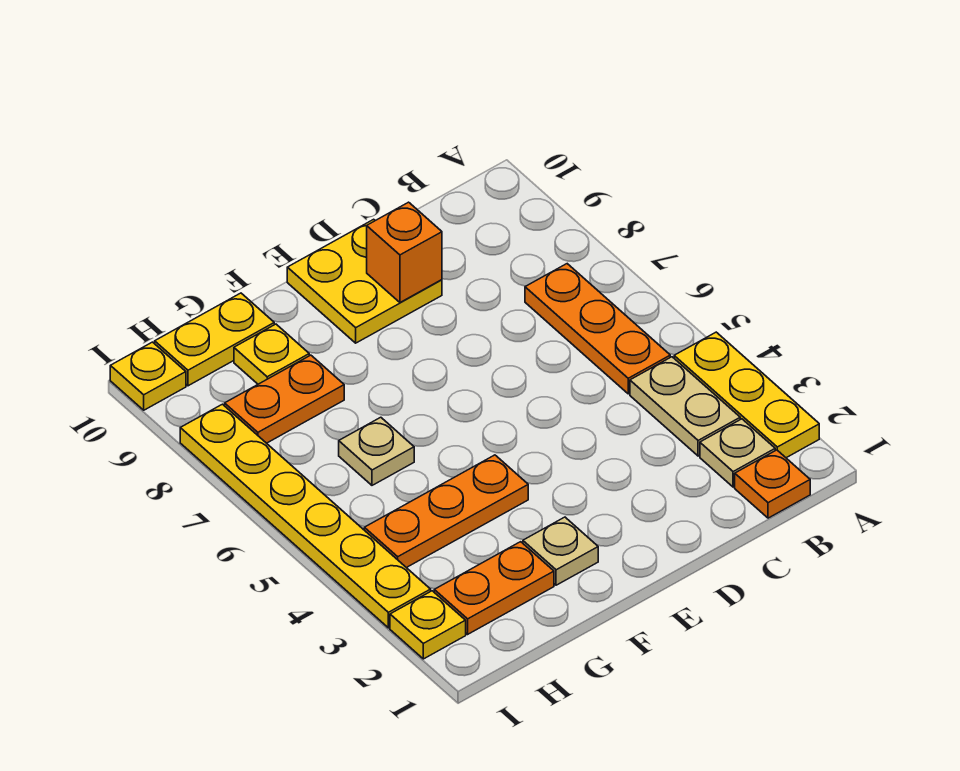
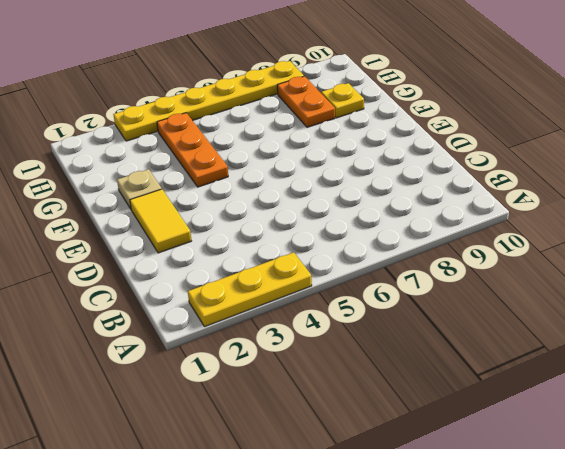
yellow 1x2 tile [130,189,191,253] -> none
none -> orange 1x1 plate [735,450,810,518]
none -> tan 1x1 plate [700,419,775,487]
none -> tan 1x2 plate [630,357,740,456]

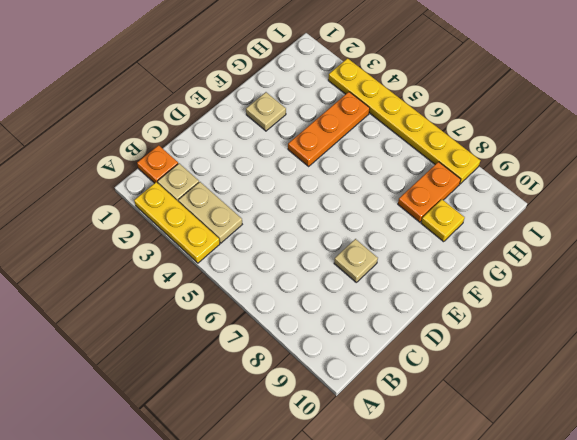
tan 1x1 plate [334,239,378,282] -> tan 1x1 plate moved to [339,417,414,485]
none -> orange 1x3 plate [525,264,670,394]
none -> yellow 2x2 plate [287,219,442,343]
none -> orange 1x2 plate [434,542,554,634]

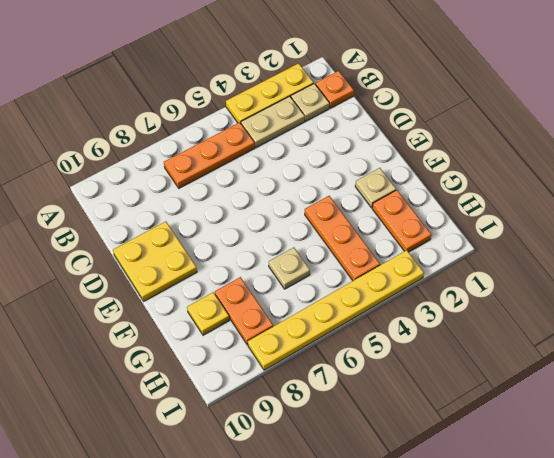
none -> yellow 1x2 plate [155,293,274,386]
none -> yellow 1x1 plate [390,591,466,659]
none -> yellow 1x1 plate [110,342,186,410]

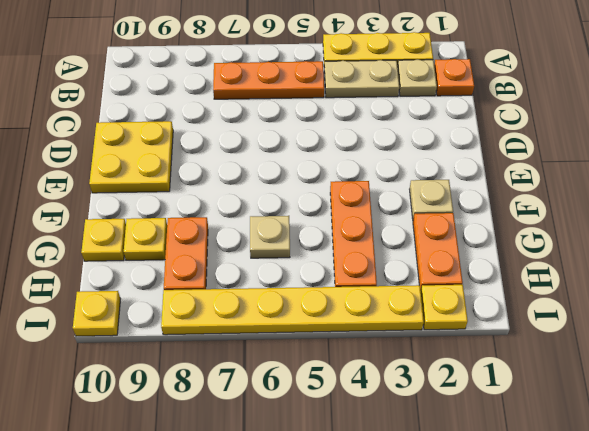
yellow 1x1 plate [81,219,126,261] -> yellow 1x2 plate [155,293,274,386]
none -> orange 1x1 brick [367,202,442,302]

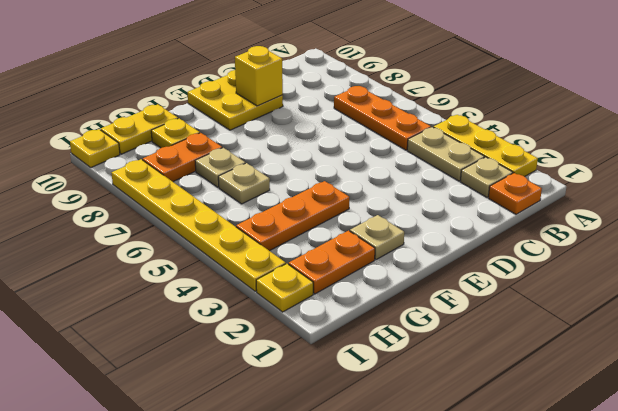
yellow 1x1 brick [235,46,283,106] -> orange 1x1 brick [367,202,442,302]
tan 1x1 plate [195,148,245,187] -> none

